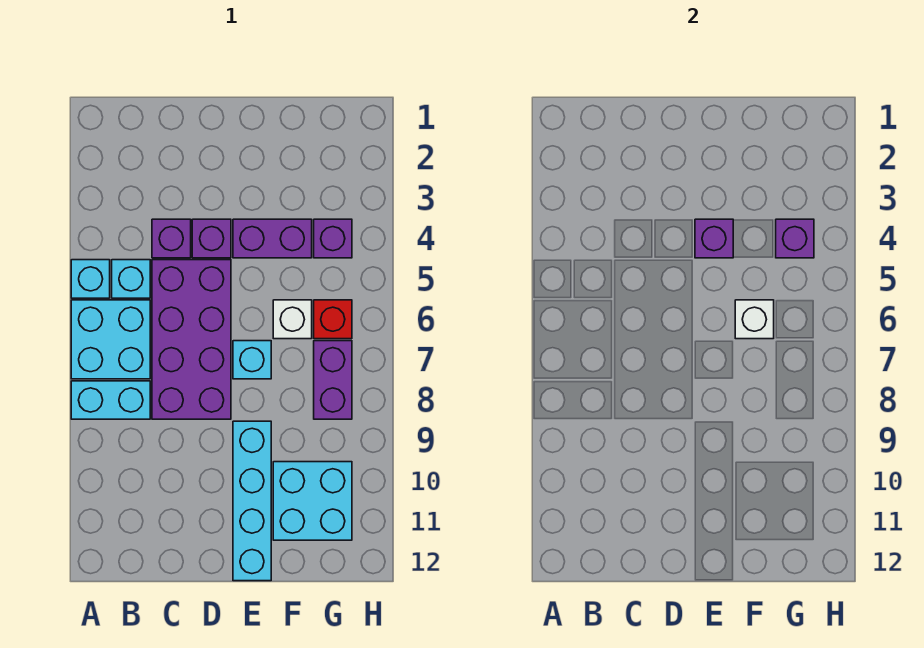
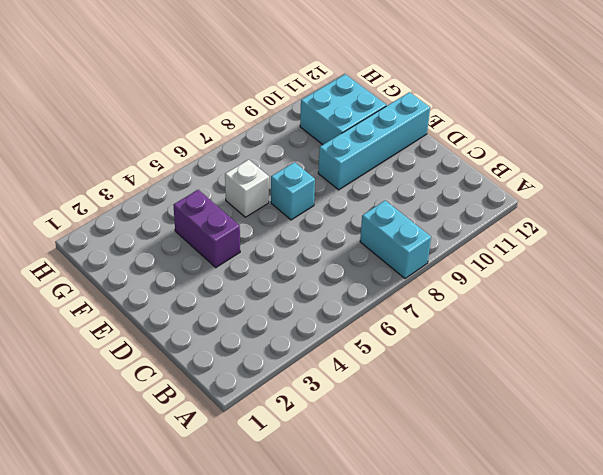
none -> cyan 1x1 brick [71,260,110,298]
none -> cyan 2x2 brick [71,300,150,379]
none -> cyan 1x1 brick [112,260,150,298]

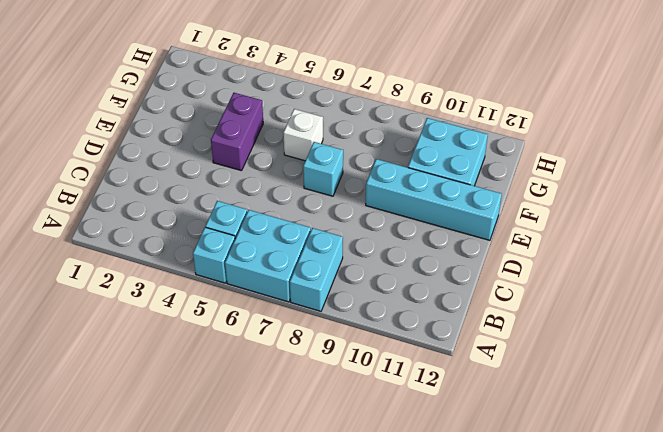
none -> purple 1x1 brick [152,219,191,258]
none -> purple 2x4 brick [152,260,231,419]
none -> purple 1x1 brick [192,219,231,258]

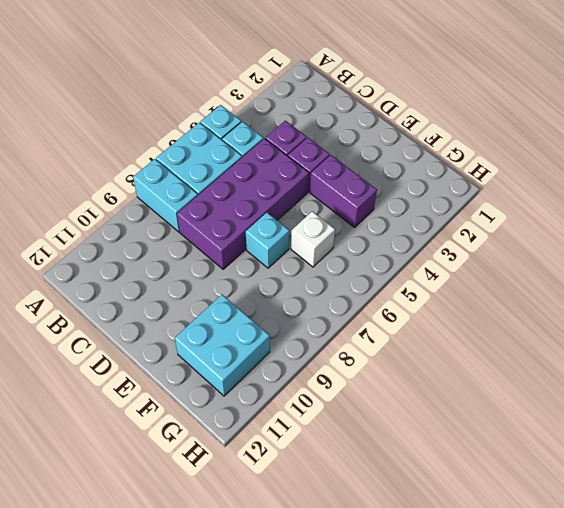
none -> cyan 1x4 brick [233,421,271,581]
none -> purple 1x1 brick [314,219,352,258]
none -> red 1x1 brick [314,300,352,339]

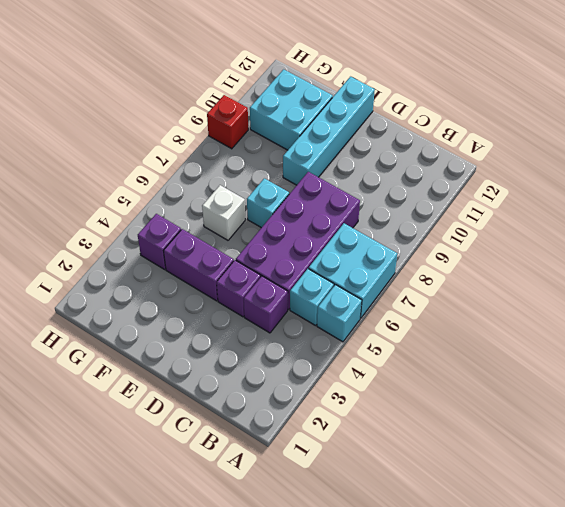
red 1x1 brick [207,95,248,149] -> red 1x1 brick moved to [314,300,352,339]
none -> cyan 1x2 brick [71,381,150,419]
none -> purple 1x2 brick [314,341,352,419]
none -> purple 1x1 brick [695,219,733,258]

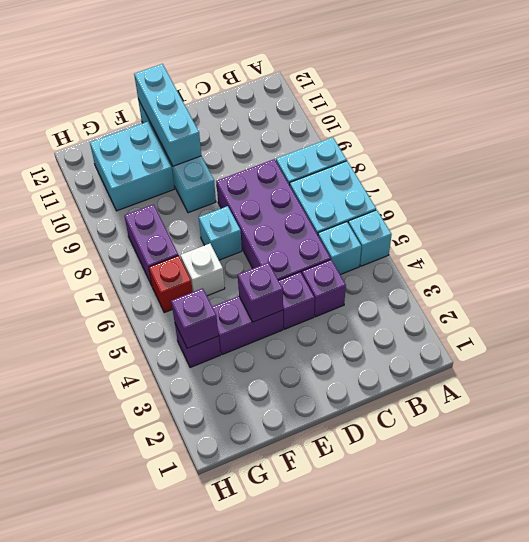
cyan 1x3 brick [134,64,201,166] -> none
none -> white 1x1 brick [735,300,774,339]

